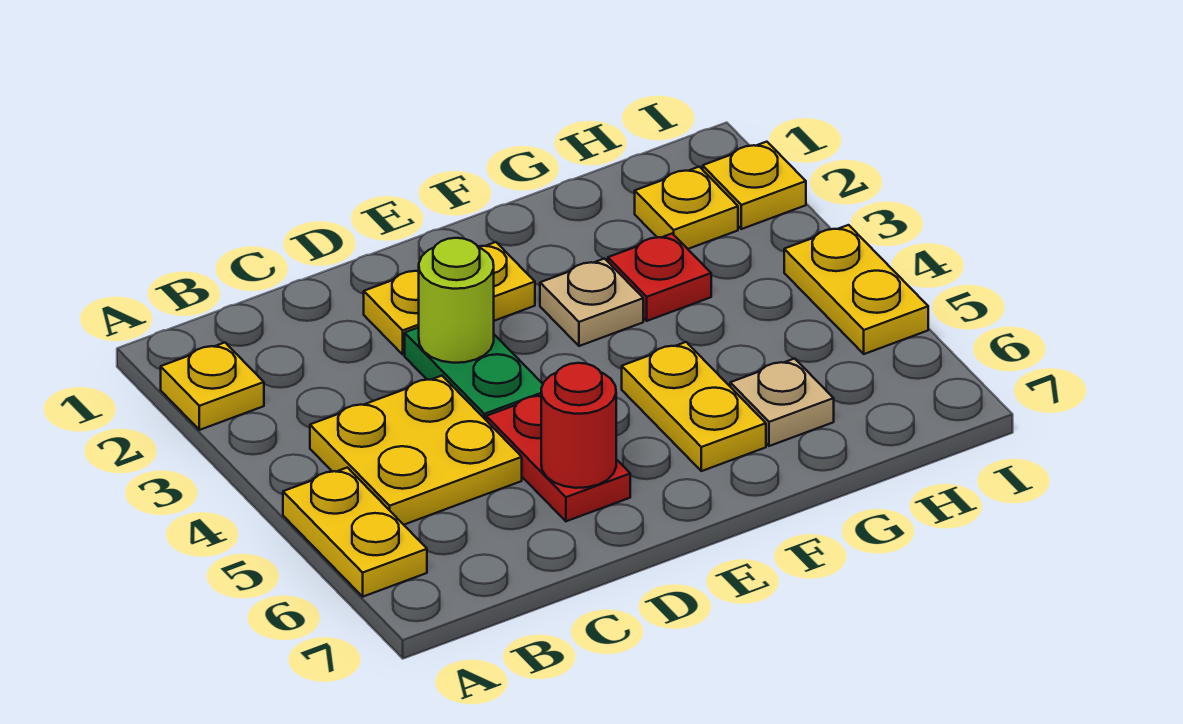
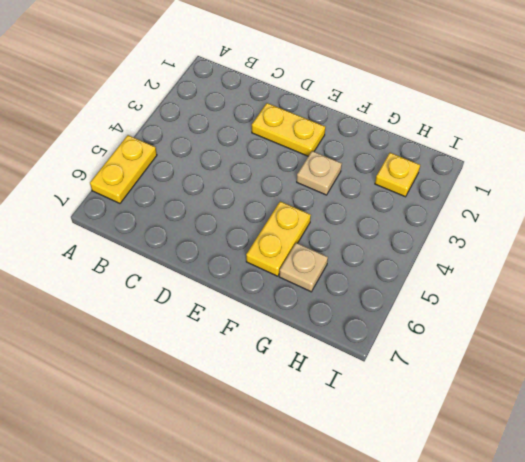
none -> yellow 1x1 plate [161,343,264,430]
none -> yellow 2x2 plate [310,376,522,525]
none -> green 1x2 plate [405,327,543,420]

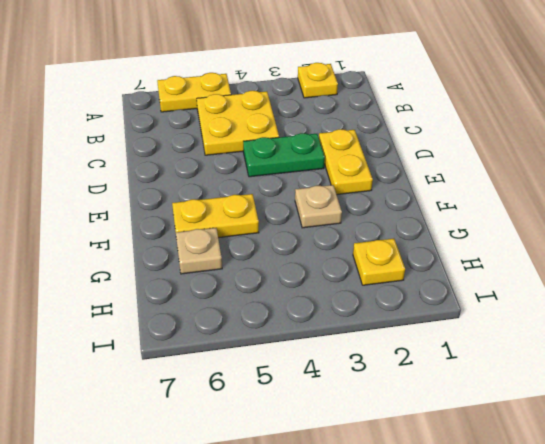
none -> red 1x2 plate [486,396,630,521]
none -> red 1x1 plate [608,234,711,321]
none -> yellow 1x1 plate [703,142,806,229]

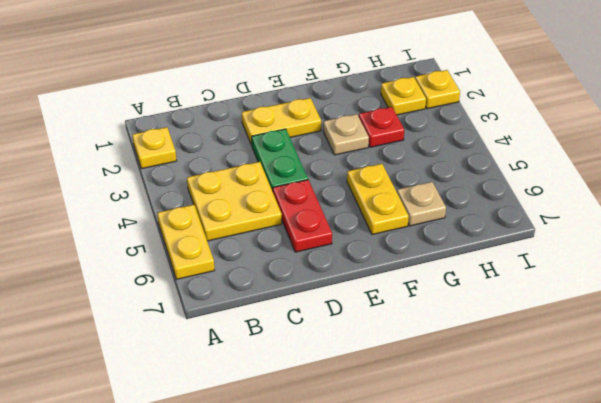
none -> yellow 1x2 plate [784,225,928,354]
none -> lime 1x1 round brick [419,238,494,363]
none -> red 1x1 round brick [541,363,616,488]

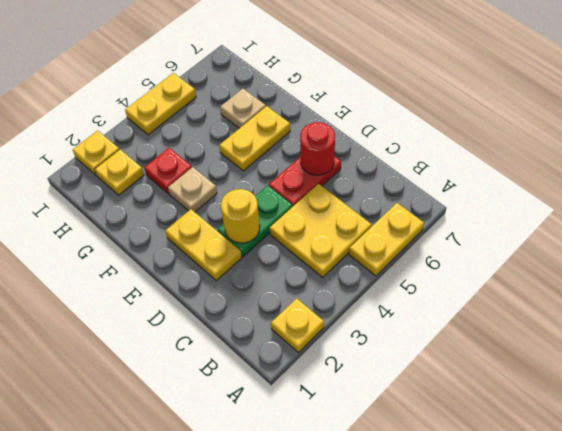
yellow 1x1 round brick [221,189,260,243] -> lime 1x1 round brick [419,238,494,363]

